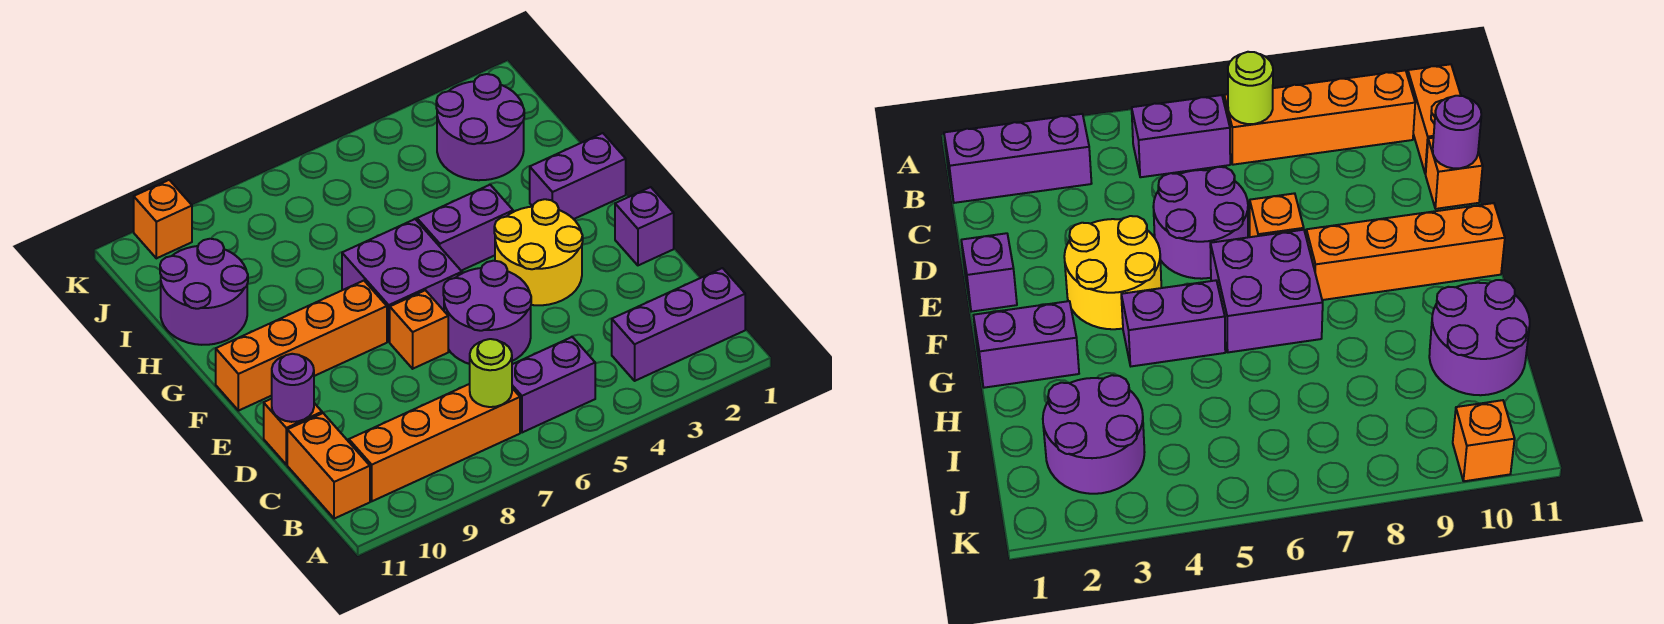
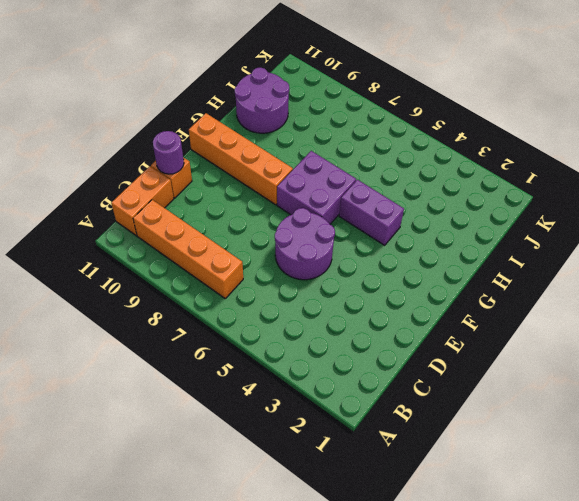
none -> purple 1x3 brick [612,268,745,381]
none -> purple 1x2 brick [512,337,595,433]
none -> purple 1x1 brick [615,187,674,265]

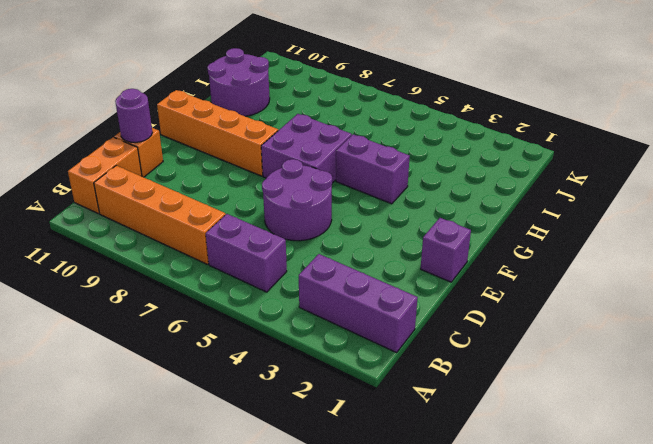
none -> yellow 2x2 round brick [494,199,583,305]
none -> orange 1x1 brick [390,290,448,369]
none -> purple 1x2 brick [530,133,626,219]

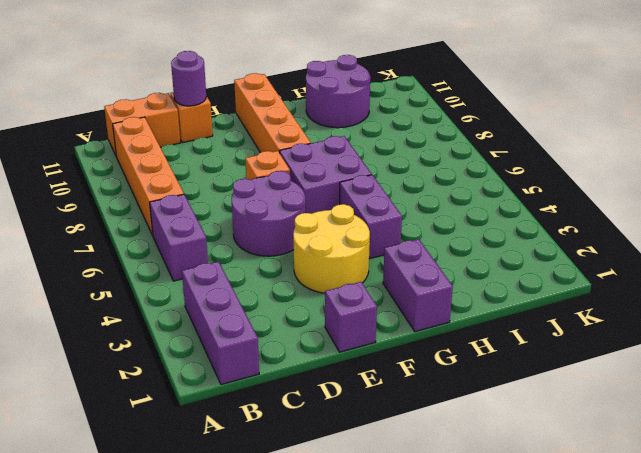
none -> purple 2x2 round brick [436,74,524,180]
none -> orange 1x1 brick [134,180,192,258]
none -> lime 1x1 round brick [470,339,512,407]

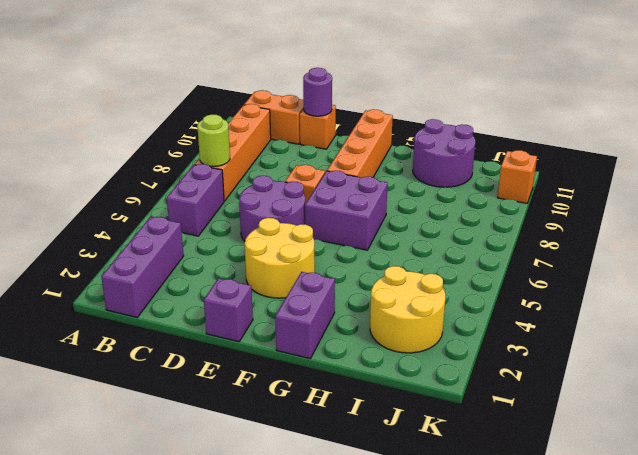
yellow 2x2 round brick [370,266,446,353] -> purple 2x2 round brick [436,74,524,180]
none -> purple 1x2 brick [417,185,513,271]

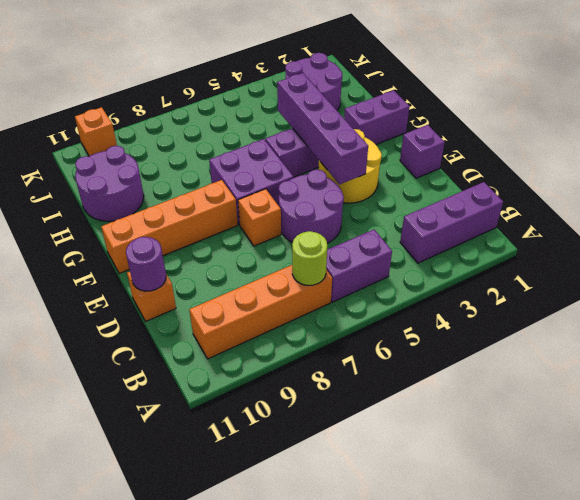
purple 1x4 brick [277,73,368,184] -> none
none -> orange 1x2 brick [287,413,370,519]

